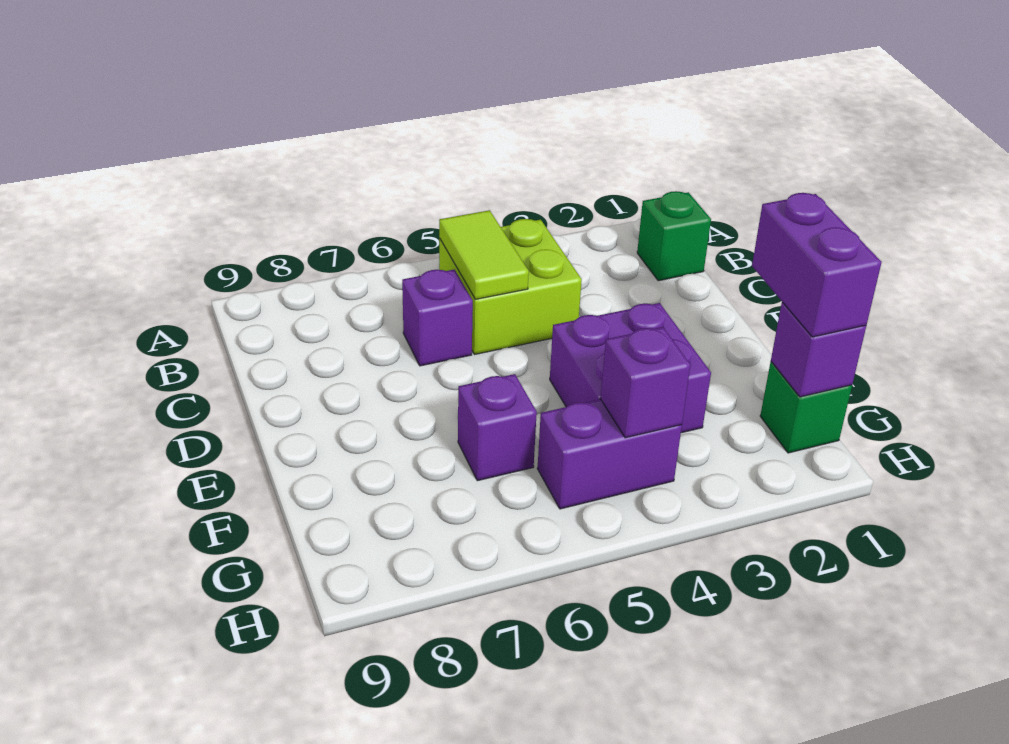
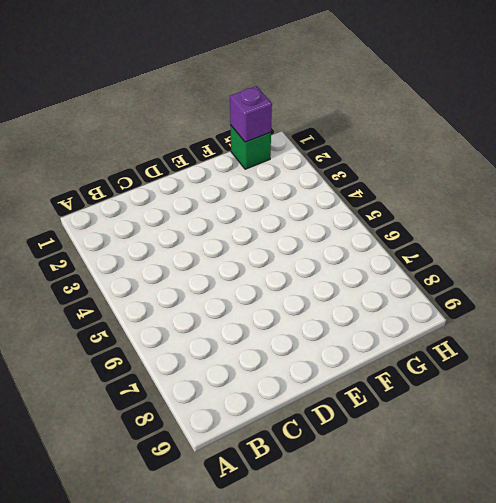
none -> green 1x1 brick [637,191,711,281]
none -> lime 2x2 brick [439,219,582,355]

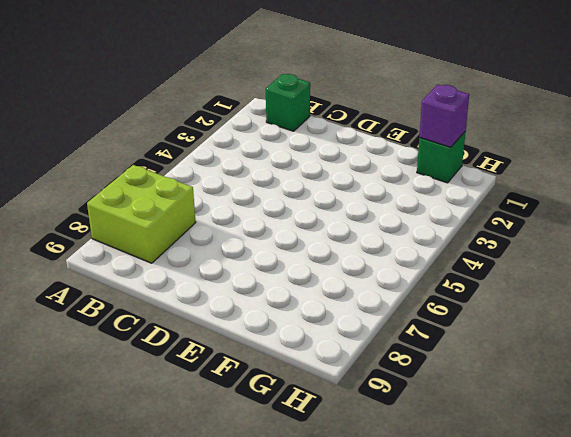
lime 2x2 brick [87,165,196,263] -> lime 2x2 brick moved to [439,219,582,355]
none -> purple 1x1 brick [402,270,473,366]
none -> purple 2x2 brick [550,303,711,433]

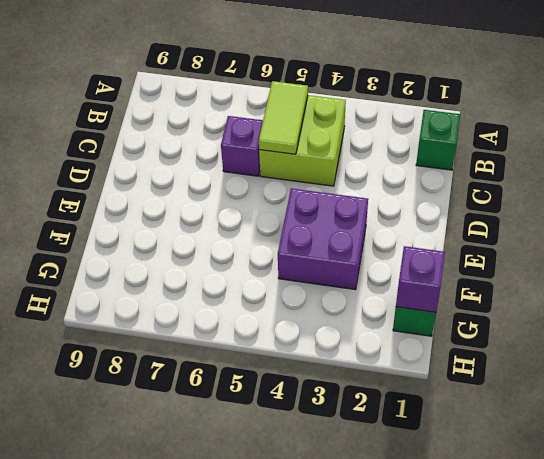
none -> purple 1x1 brick [458,374,537,481]
none -> purple 1x2 brick [537,399,682,509]

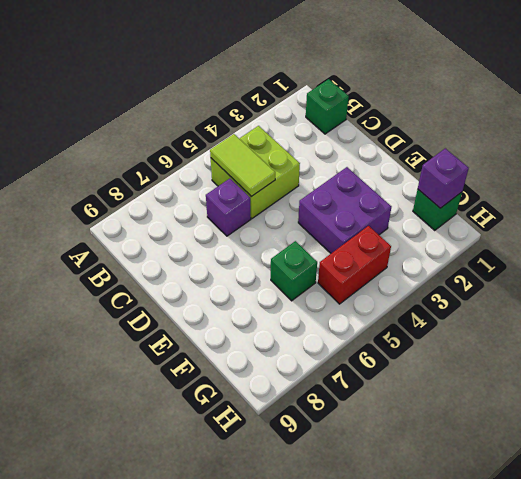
green 1x1 brick [271,241,317,301] -> purple 1x1 brick [458,374,537,481]
red 1x2 brick [318,226,391,304] -> purple 1x2 brick [537,399,682,509]
none -> purple 1x1 brick [600,327,690,438]
none -> purple 1x2 brick [752,193,882,337]

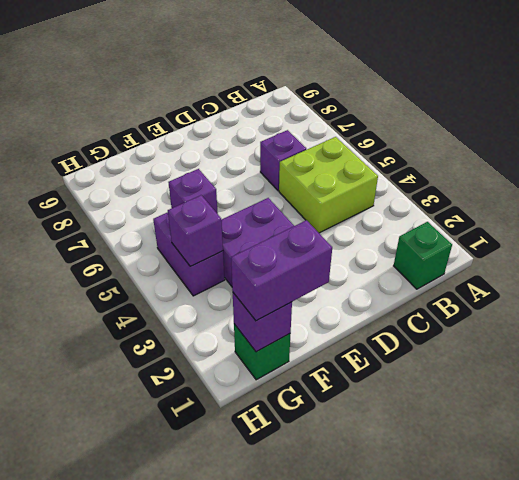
none -> lime 1x2 tile [439,210,529,299]

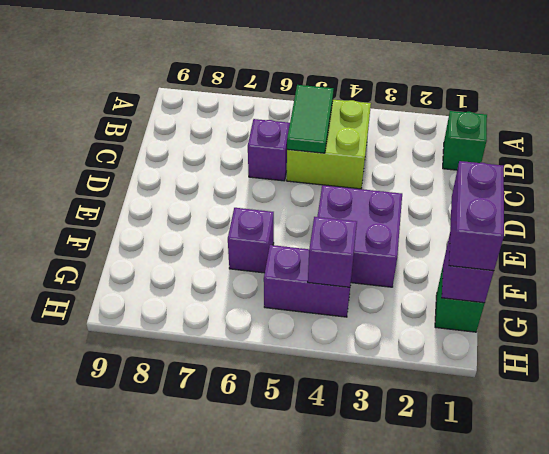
green 1x2 tile [287,85,333,153] -> lime 1x2 tile [439,210,529,299]

